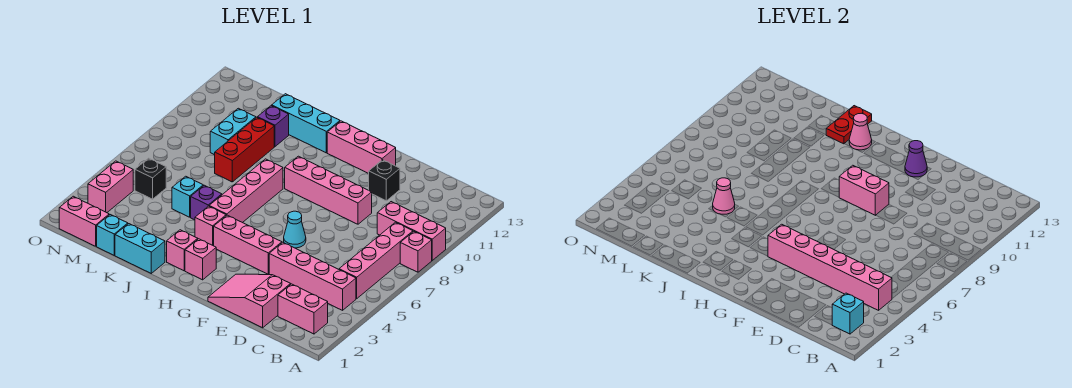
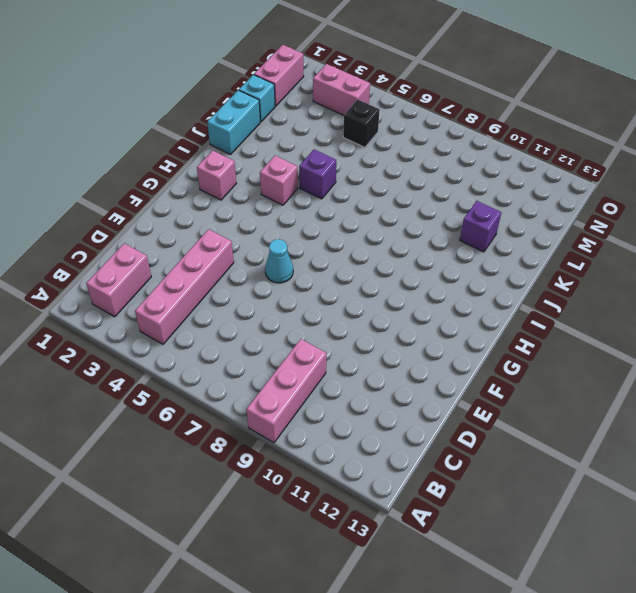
none -> pink 1x1 brick [400,232,432,272]
none -> pink 1x4 brick [339,222,413,299]
none -> pink 2x3 slope [208,274,291,328]
none -> pink 1x4 brick [285,156,372,224]

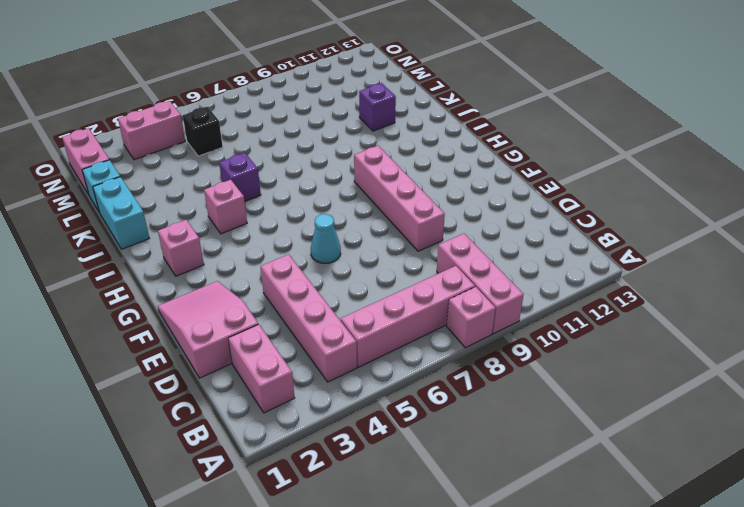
none -> black 1x1 brick [369,160,400,201]
none -> pink 1x3 brick [214,215,282,274]
none -> pink 1x3 brick [327,121,396,174]
none -> pink 1x1 brick [167,230,198,271]

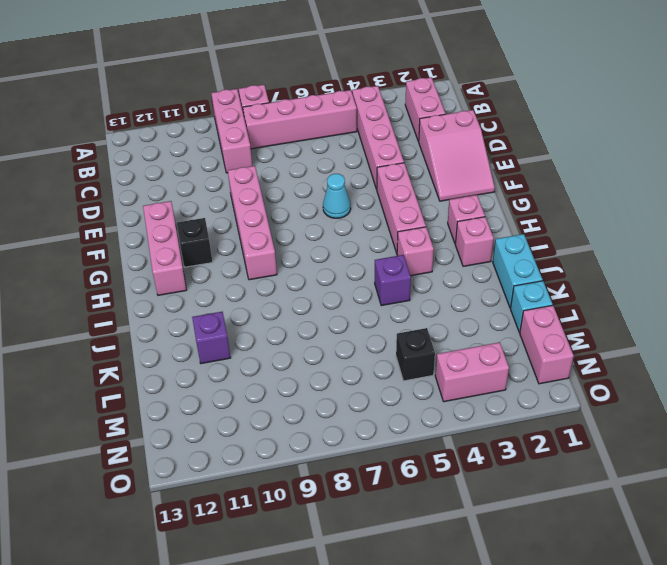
black 1x1 brick [177,218,213,267] -> black 1x1 brick moved to [369,160,400,201]
none -> pink 1x4 brick [209,159,283,223]
none -> cyan 1x3 brick [272,94,340,153]
none -> cyan 1x1 brick [172,176,203,217]
none -> red 1x3 brick [215,117,274,182]

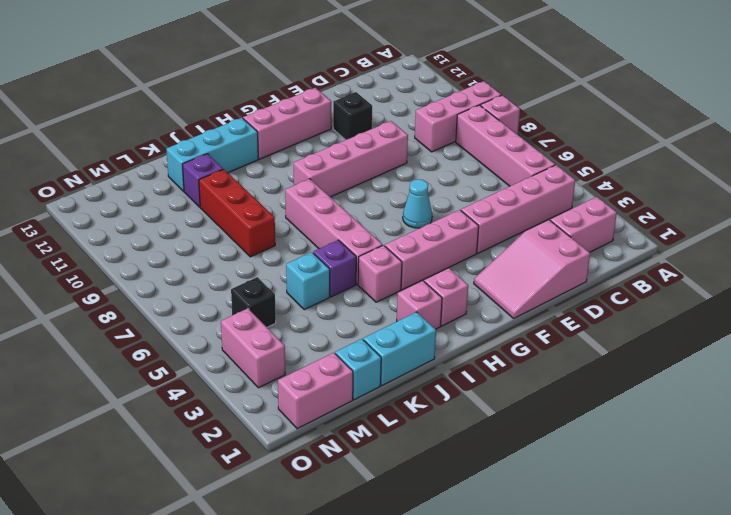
none -> cyan 1x2 brick [210,108,256,155]
none -> cyan 1x1 brick [832,293,864,334]
none -> pink 1x6 brick [768,224,892,310]
none -> pink 1x2 brick [839,165,889,215]

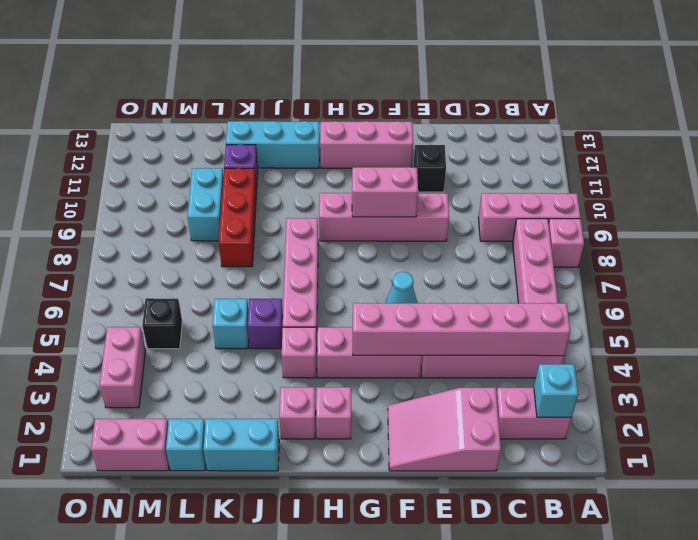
none -> purple 1x1 cone [905,141,927,177]
none -> pink 1x1 cone [849,113,872,150]
none -> red 1x2 plate [826,106,872,144]
none -> pink 1x1 cone [713,178,735,214]

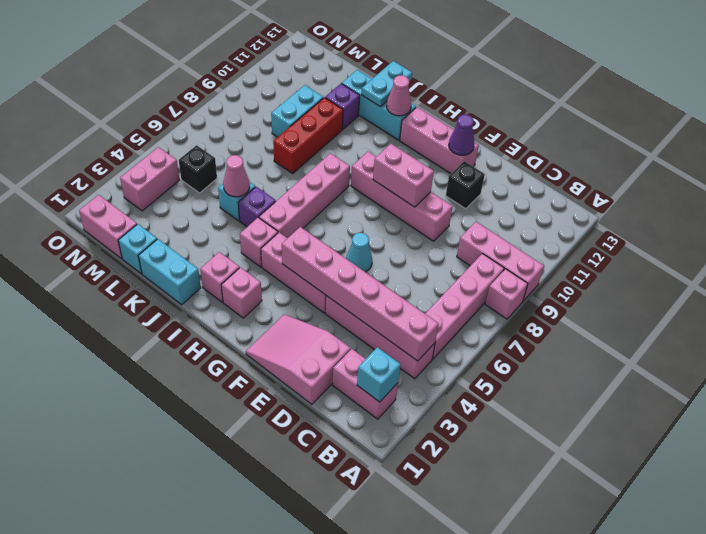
cyan 1x2 plate [362,61,412,107] -> red 1x2 plate [826,106,872,144]

